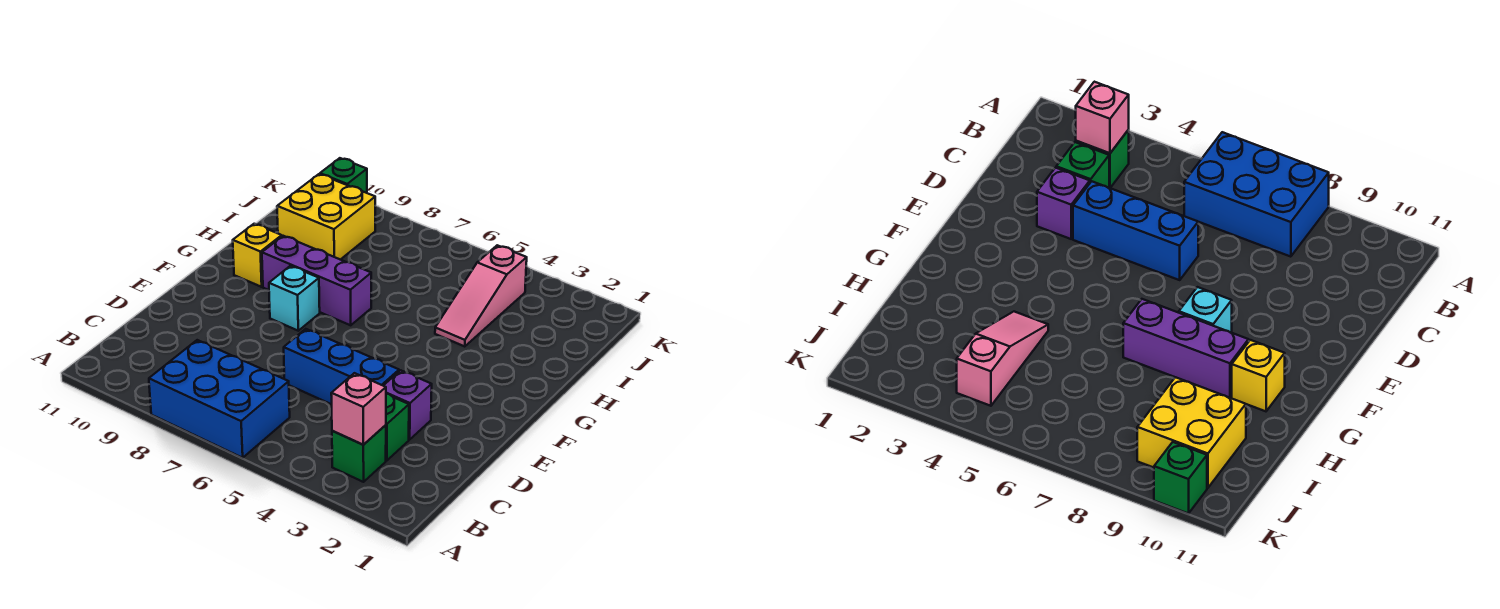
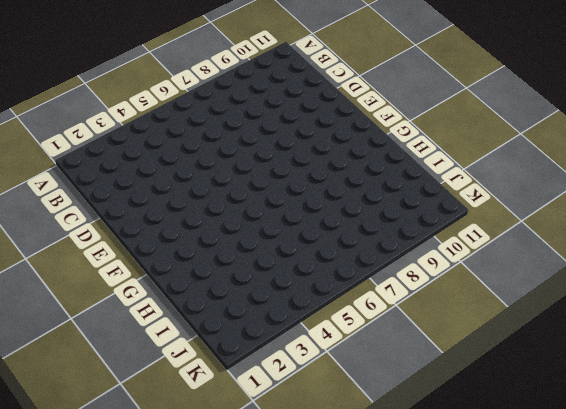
none -> blue 2x3 brick [149,340,290,458]
none -> green 1x1 brick [332,425,386,482]
none -> green 1x1 brick [386,394,409,461]

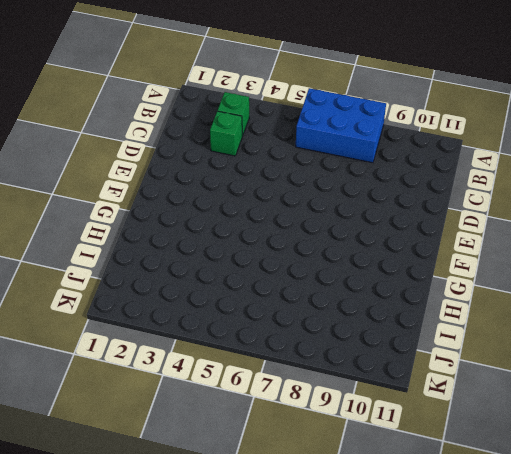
none -> purple 1x1 brick [383,370,432,440]
none -> blue 1x3 brick [284,329,399,404]
none -> cyan 1x1 brick [269,266,320,331]

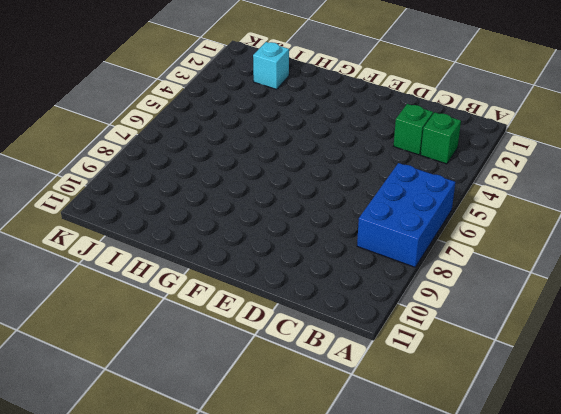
cyan 1x1 brick [253,42,289,89] -> cyan 1x1 brick moved to [269,266,320,331]
none -> purple 1x1 brick [383,370,432,440]
none -> blue 1x3 brick [284,329,399,404]
none -> purple 1x3 brick [262,236,371,325]

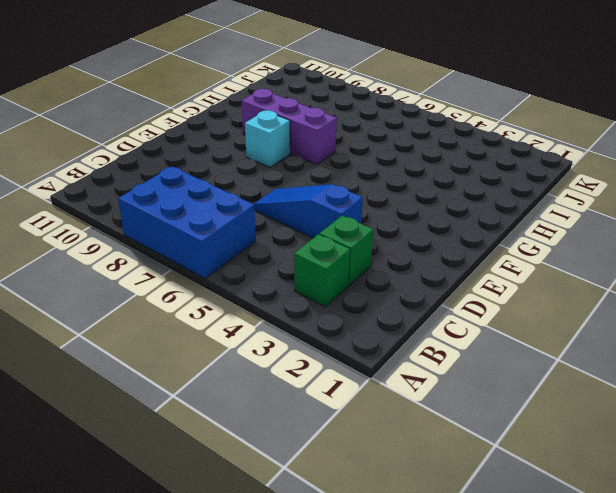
blue 1x3 slope [254,184,363,238] -> blue 1x3 brick [284,329,399,404]
none -> purple 1x1 brick [383,370,432,440]
none -> yellow 1x1 brick [233,224,282,287]
none -> pink 1x3 slope [435,245,527,347]

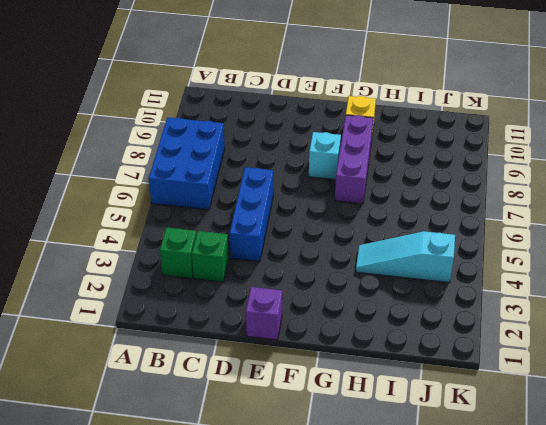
purple 1x1 brick [246,287,282,340] -> purple 1x1 brick moved to [383,370,432,440]
cyan 1x3 slope [356,231,455,283] -> pink 1x3 slope [435,245,527,347]
none -> yellow 2x2 brick [277,174,375,260]
none -> green 1x1 brick [320,158,367,193]
none -> pink 1x1 brick [331,373,386,445]

